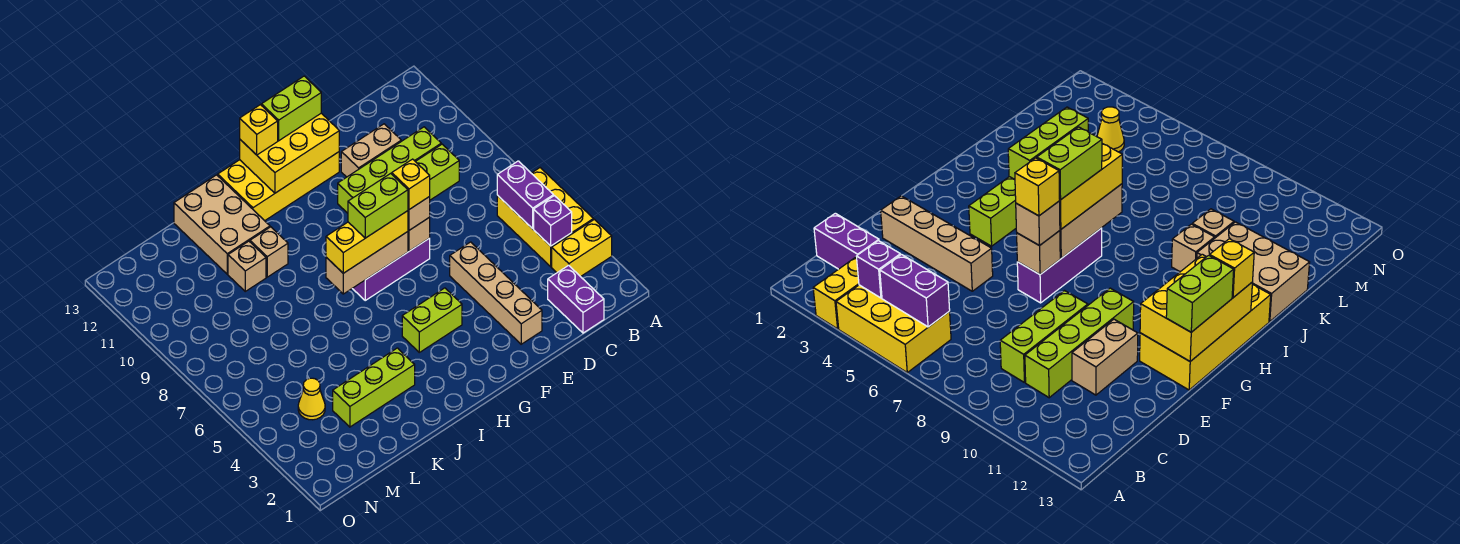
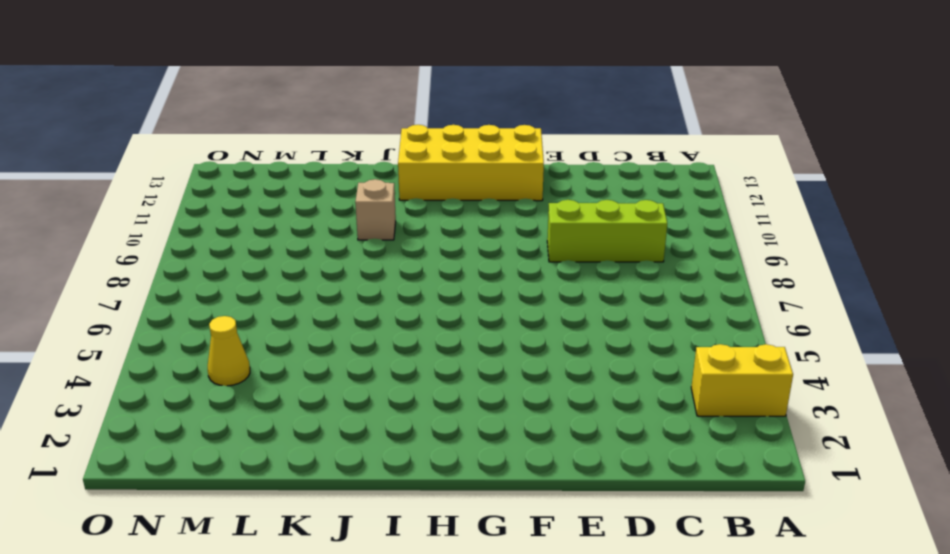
none -> yellow 2x3 brick [497,168,594,267]
none -> purple 1x2 brick [548,265,604,333]
none -> lime 1x4 brick [338,127,441,213]

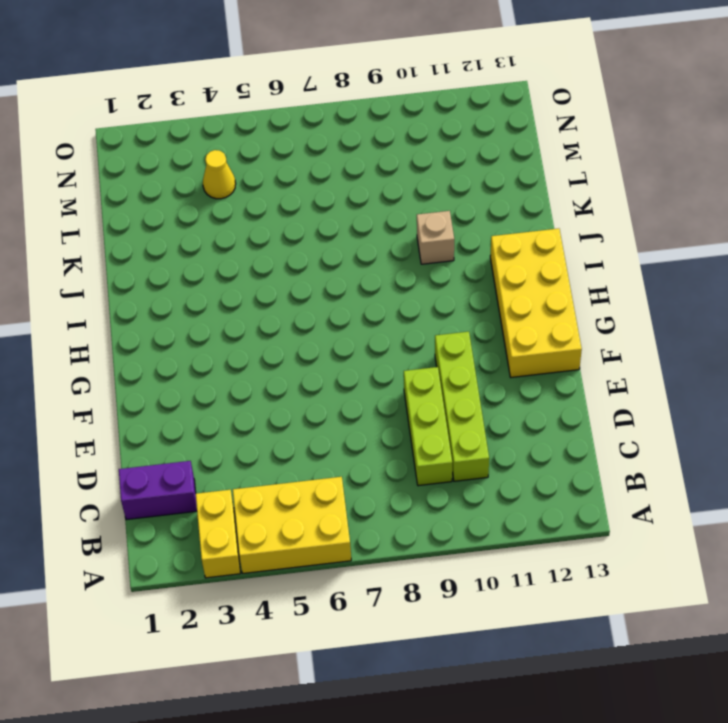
none -> tan 1x2 brick [341,124,401,177]
none -> tan 1x4 brick [450,242,542,344]
none -> purple 1x3 brick [352,238,430,300]

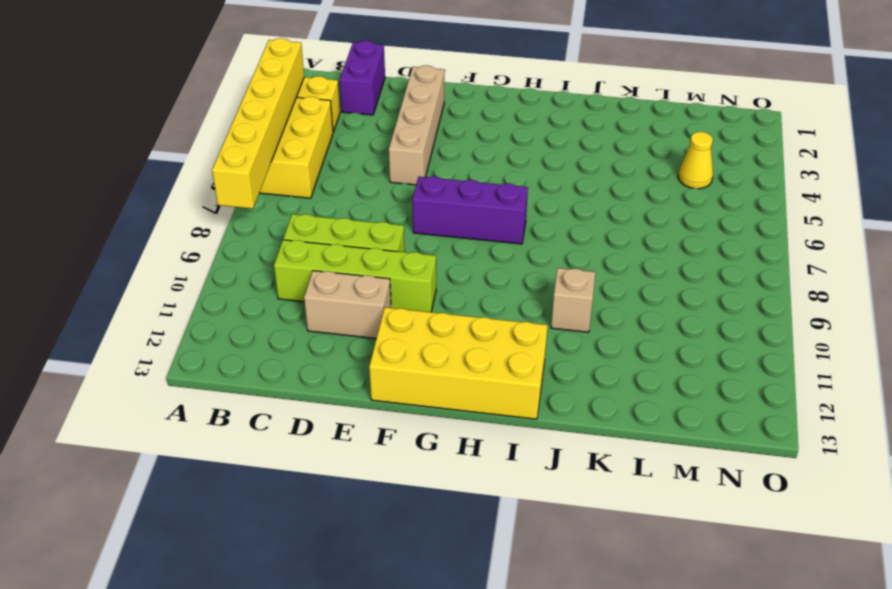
yellow 1x6 brick [212,38,304,209] -> none
none -> lime 1x2 brick [402,288,462,352]
none -> lime 1x3 brick [333,348,415,427]
none -> tan 2x3 brick [174,175,270,274]

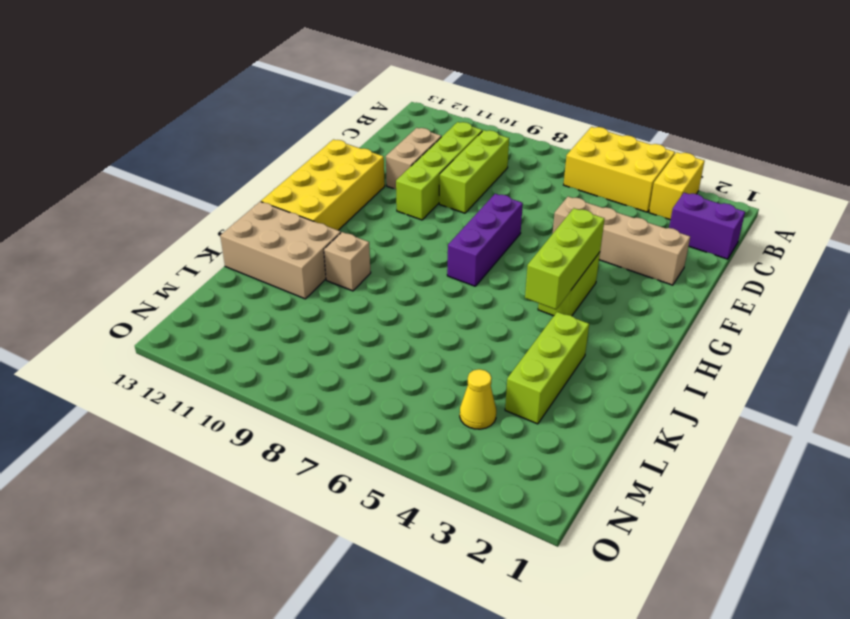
lime 1x3 brick [525,208,604,309] -> none
none -> tan 1x1 brick [228,241,266,291]
none -> purple 1x1 brick [534,196,572,246]
none -> purple 1x2 brick [497,161,554,229]

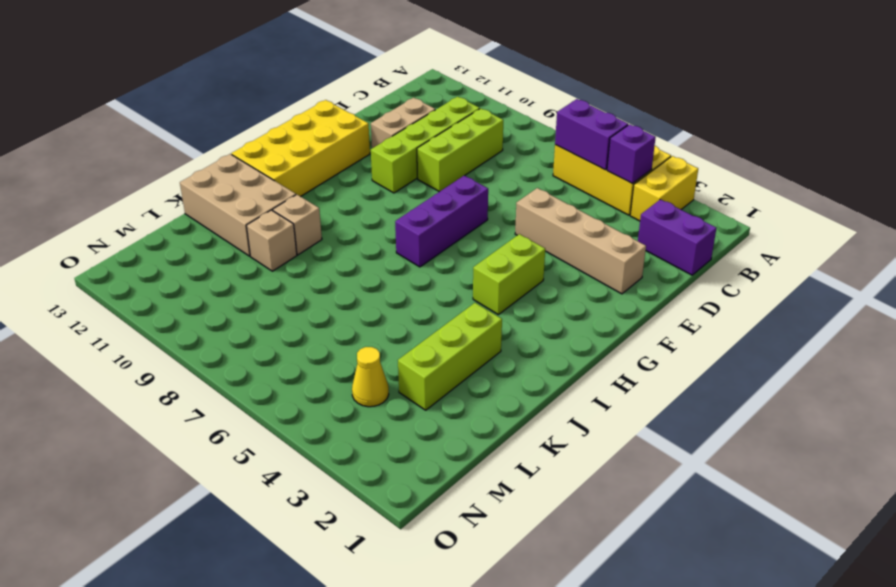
none -> tan 1x1 brick [408,217,430,251]
none -> yellow 2x3 brick [240,113,339,193]
none -> tan 1x3 brick [326,232,408,294]

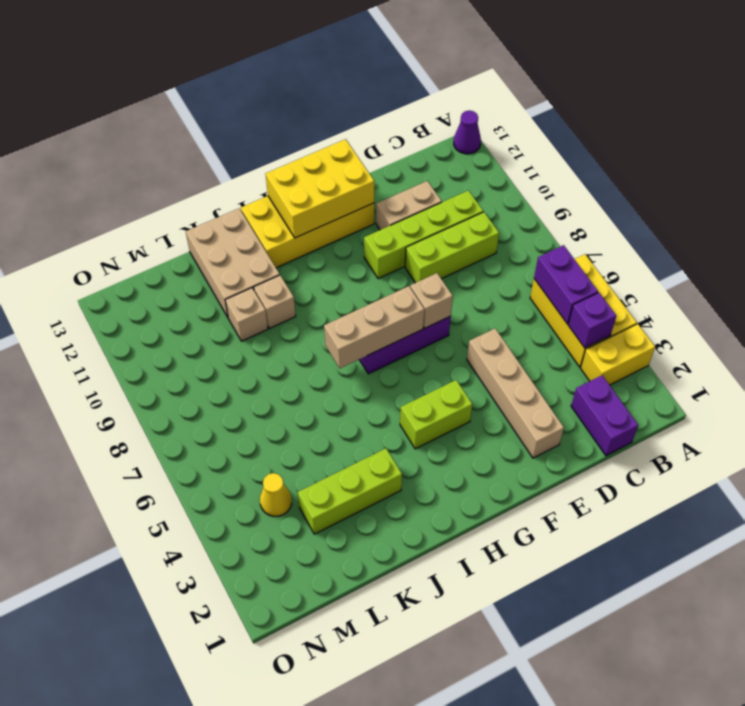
purple 1x1 cone [454,110,481,154] -> none
none -> tan 1x1 brick [408,197,430,230]
none -> lime 1x2 brick [261,76,321,141]
none -> yellow 1x3 brick [326,211,408,273]

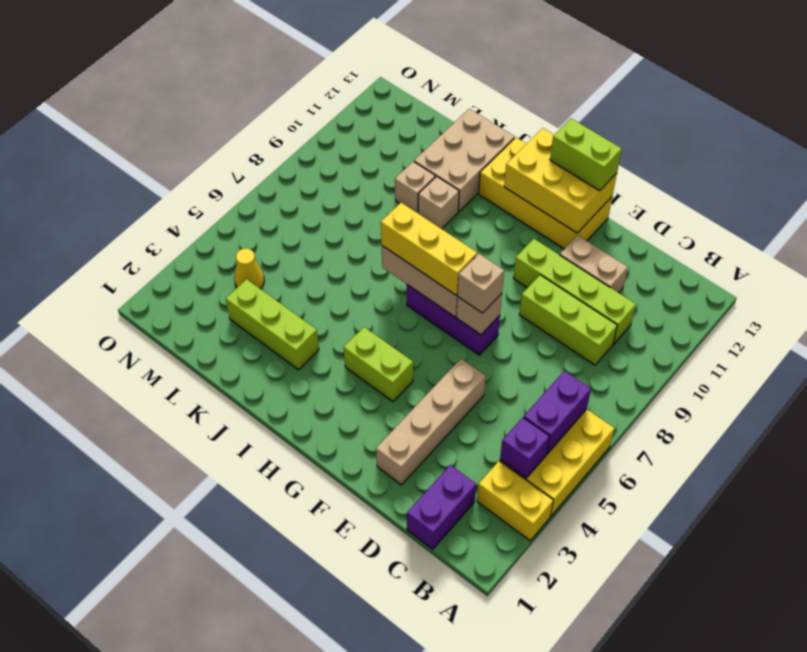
none -> yellow 1x1 brick [240,105,278,155]
none -> yellow 1x1 brick [392,159,430,209]
none -> lime 1x2 brick [348,173,408,238]

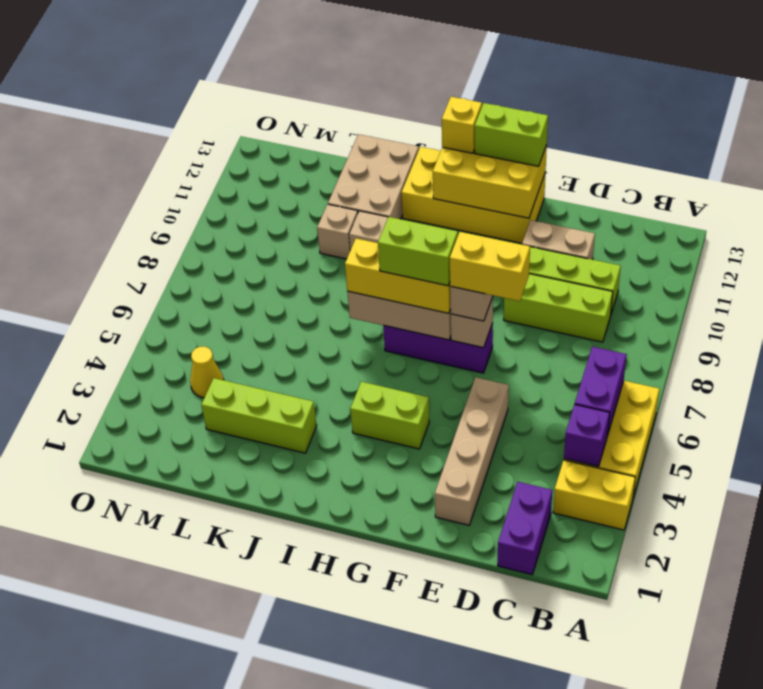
yellow 1x2 brick [450,232,530,301] -> yellow 1x1 brick [392,159,430,209]

